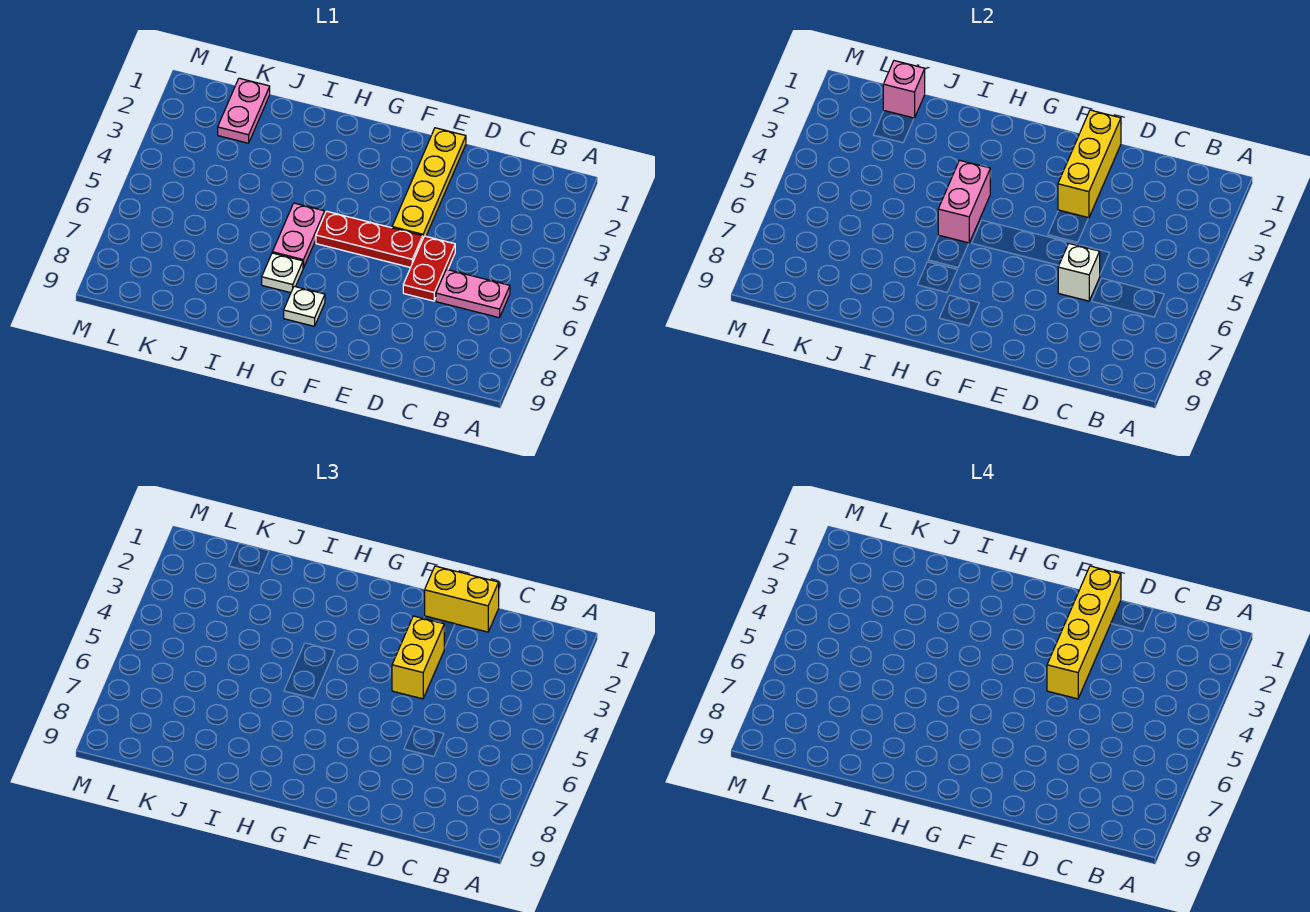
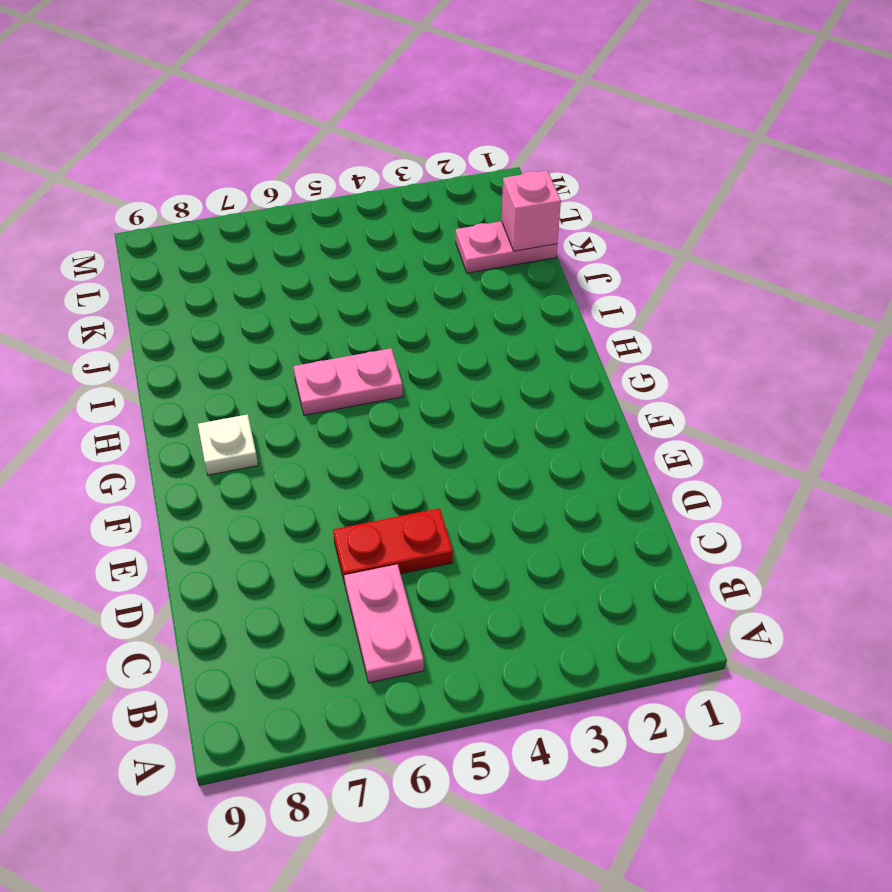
none -> yellow 1x4 plate [392,128,466,237]
none -> red 1x3 plate [316,211,423,268]
none -> white 1x1 plate [262,253,303,293]

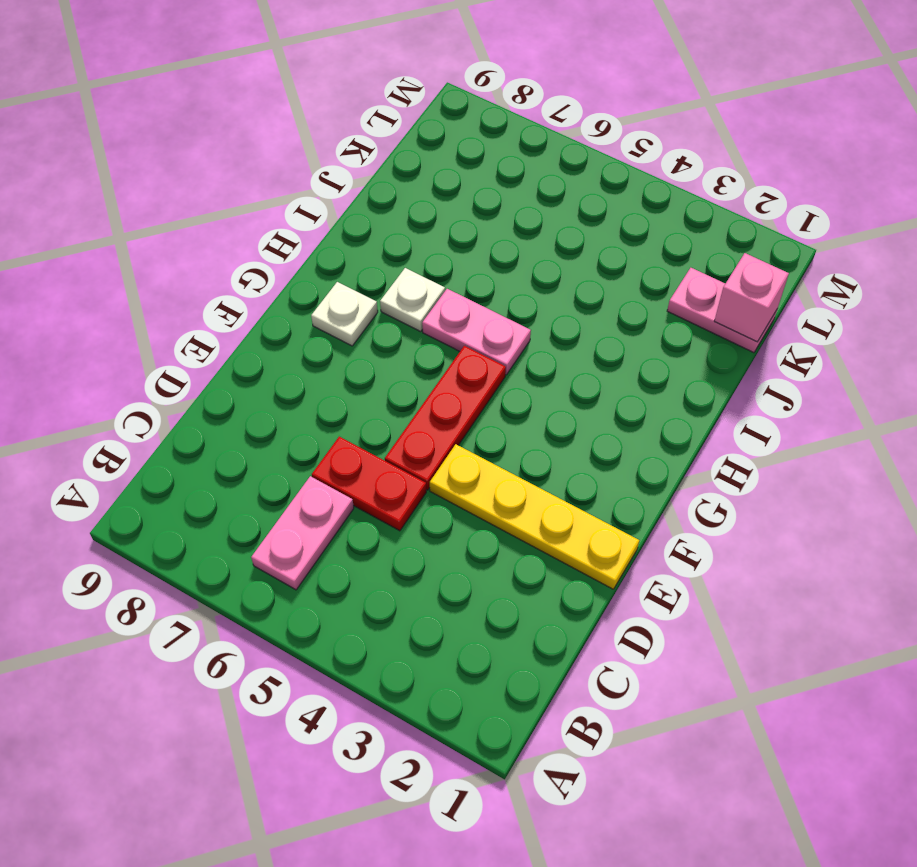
none -> white 1x1 brick [1058,244,1100,301]
none -> yellow 1x3 brick [1058,110,1121,218]
none -> pink 1x2 brick [938,160,990,243]

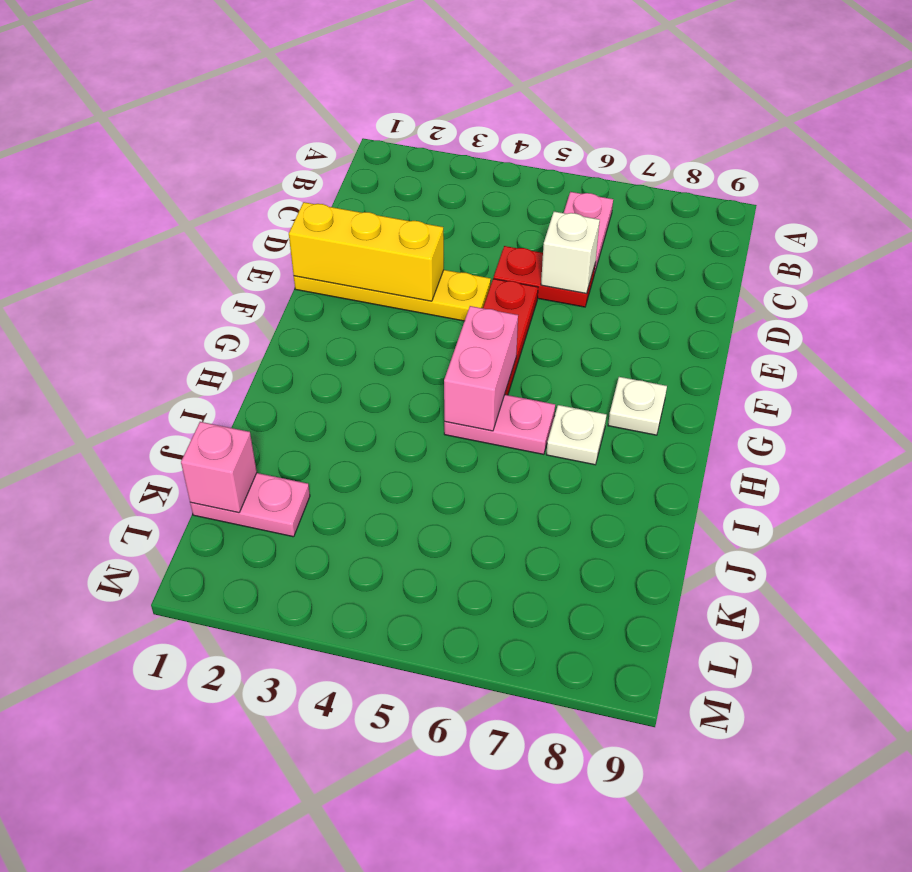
pink 1x2 brick [444,306,518,431] -> pink 1x2 brick turned to [938,160,990,243]
none -> yellow 1x2 brick [425,566,499,632]
none -> yellow 1x2 brick [392,616,444,699]
none -> yellow 1x4 brick [1047,566,1121,699]

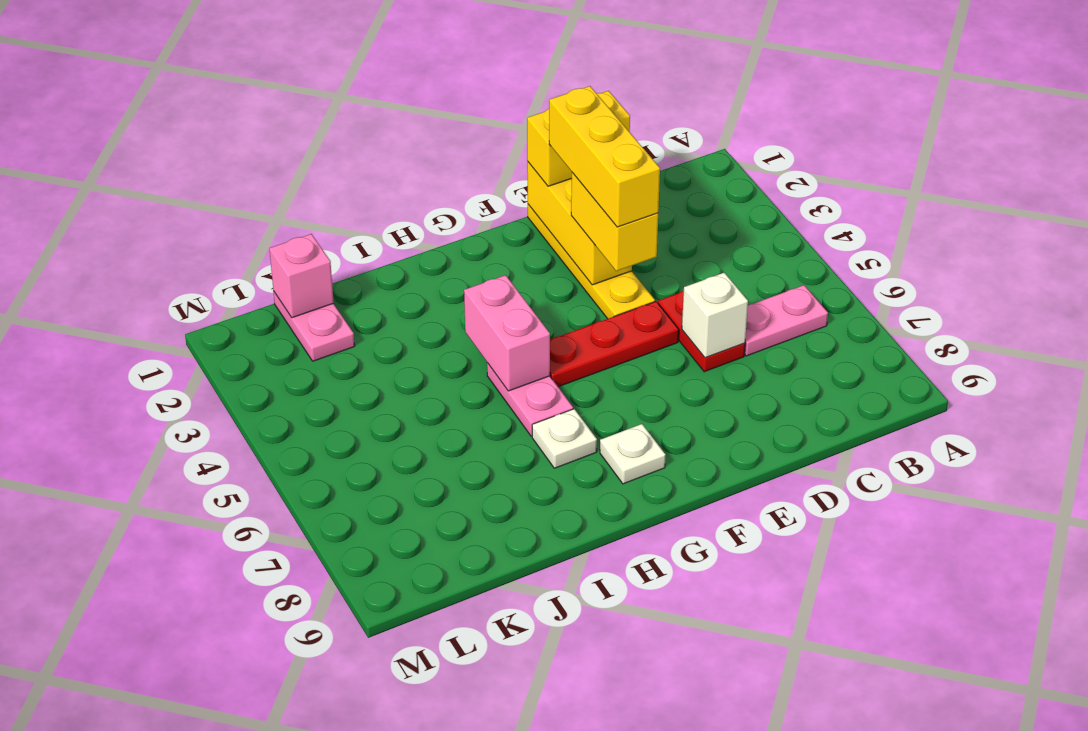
yellow 1x3 brick [549,86,660,227] -> yellow 1x4 brick [1047,566,1121,699]

